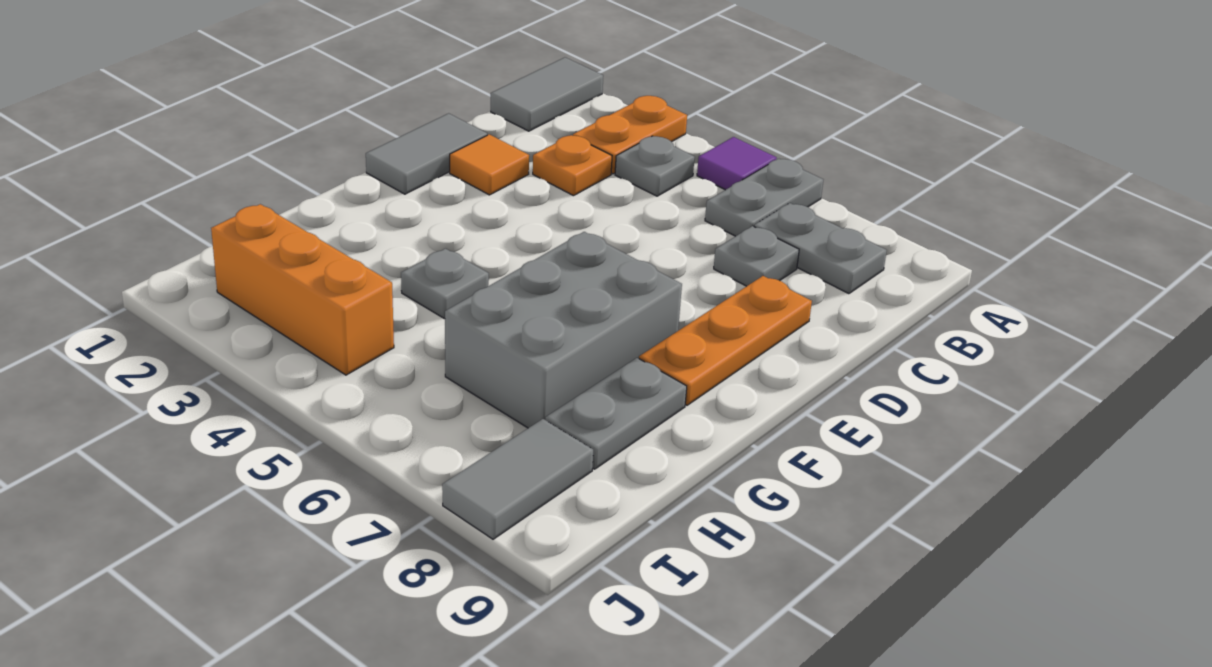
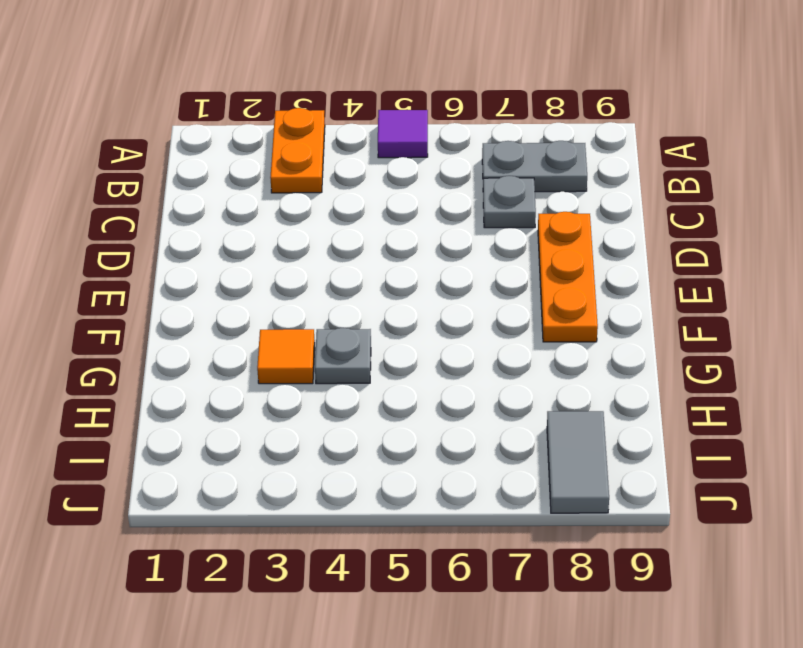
orange 1x1 tile [257,329,315,384] -> orange 1x1 tile moved to [450,134,529,195]
none -> grey 1x2 tile [491,57,603,131]
none -> grey 1x2 plate [705,159,823,236]
none -> grey 1x1 plate [615,136,695,196]

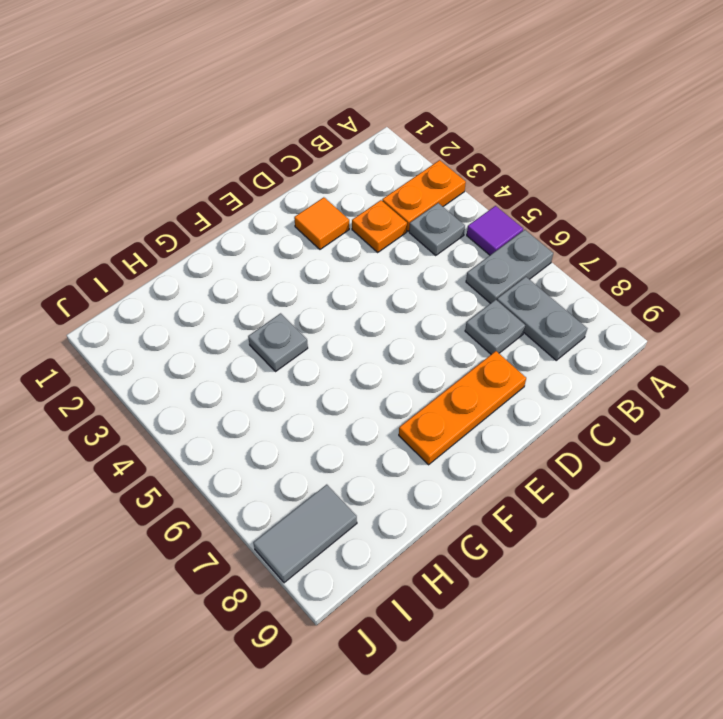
none -> grey 1x2 tile [491,57,603,131]
none -> grey 1x2 tile [366,113,487,194]
none -> grey 2x3 brick [445,232,682,428]

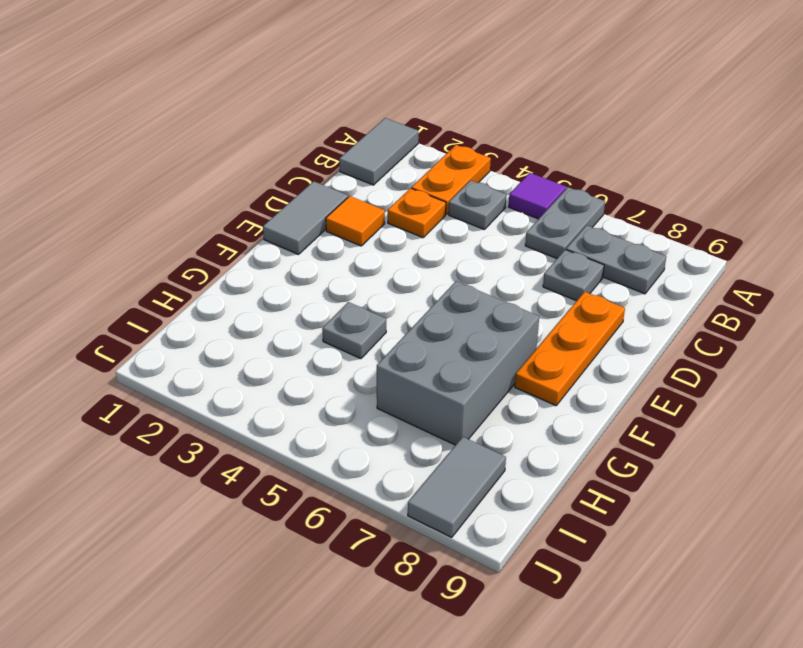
none -> grey 1x2 plate [545,358,687,469]
none -> orange 1x3 brick [211,204,394,375]

